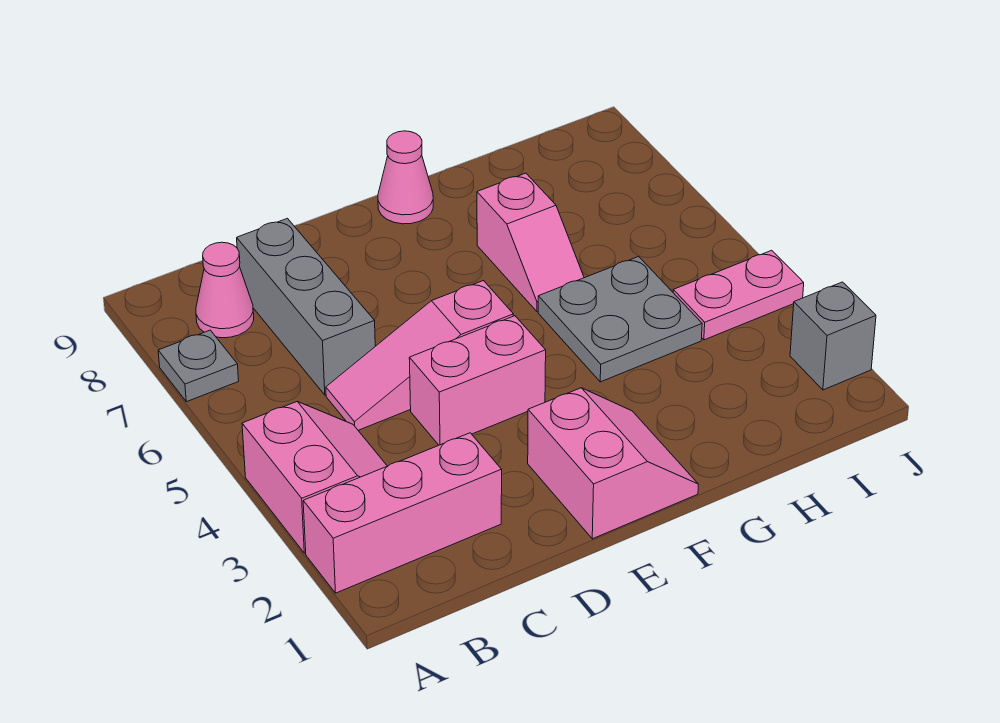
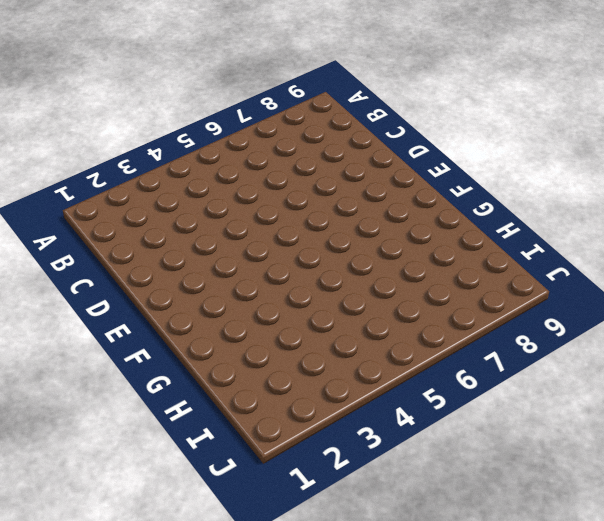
none -> pink 1x3 brick [303,433,502,593]
none -> pink 2x2 slope [242,402,387,553]
none -> grey 1x1 plate [158,330,239,402]

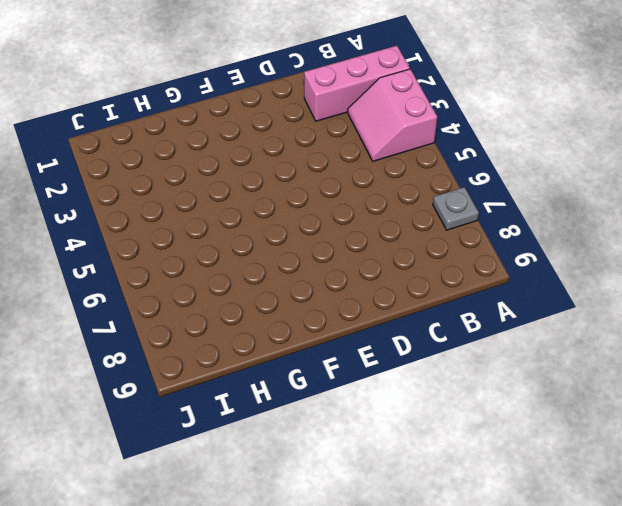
none -> pink 1x1 cone [196,242,254,338]
none -> pink 1x3 slope [326,281,513,430]
none -> grey 1x3 brick [237,218,375,395]

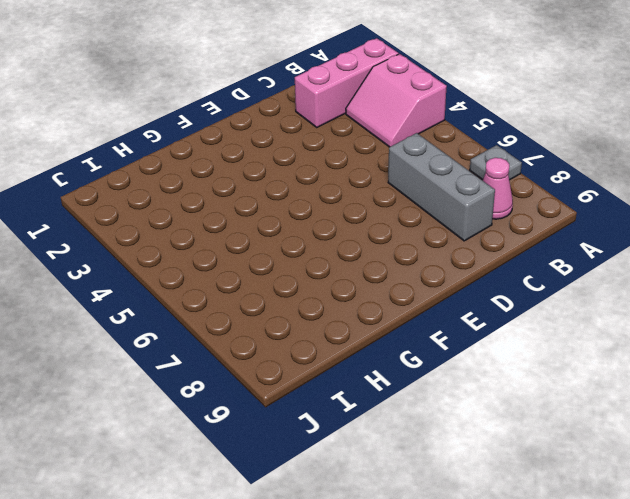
none -> pink 1x3 slope [326,281,513,430]
none -> pink 1x2 brick [409,316,546,445]
none -> pink 2x2 slope [528,388,698,539]

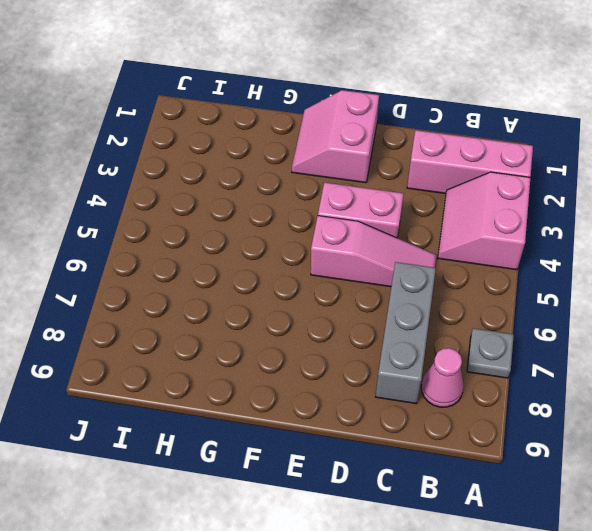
none -> pink 1x1 cone [378,131,433,224]
none -> grey 2x2 plate [538,257,702,382]
none -> pink 1x2 slope [477,173,584,311]

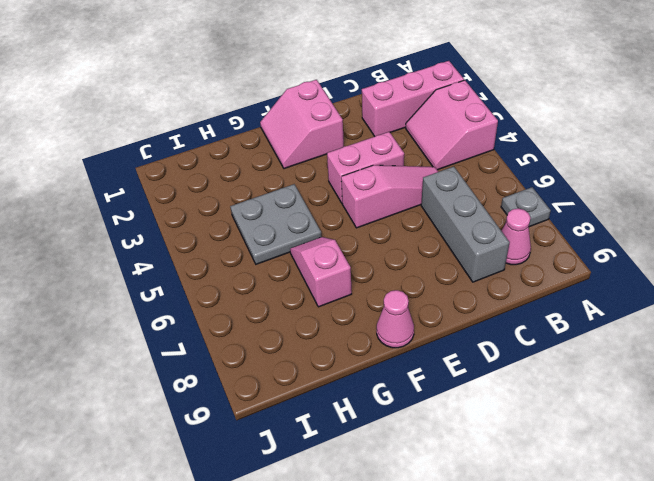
none -> pink 1x2 plate [673,250,804,340]
none -> grey 1x1 brick [790,282,876,390]

